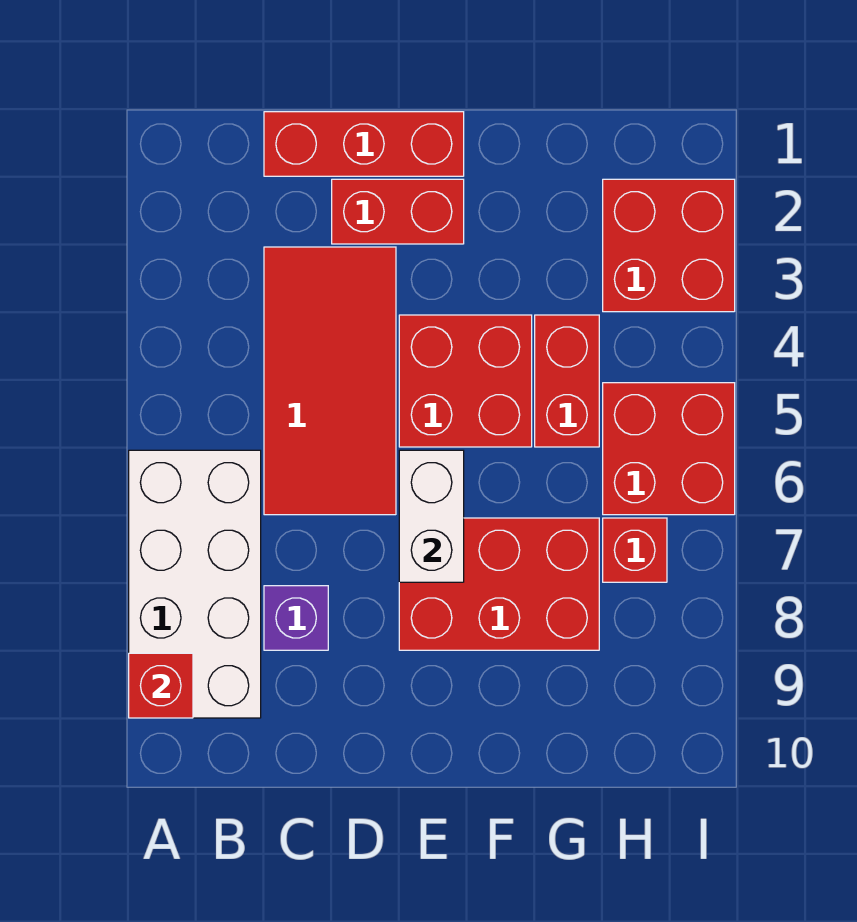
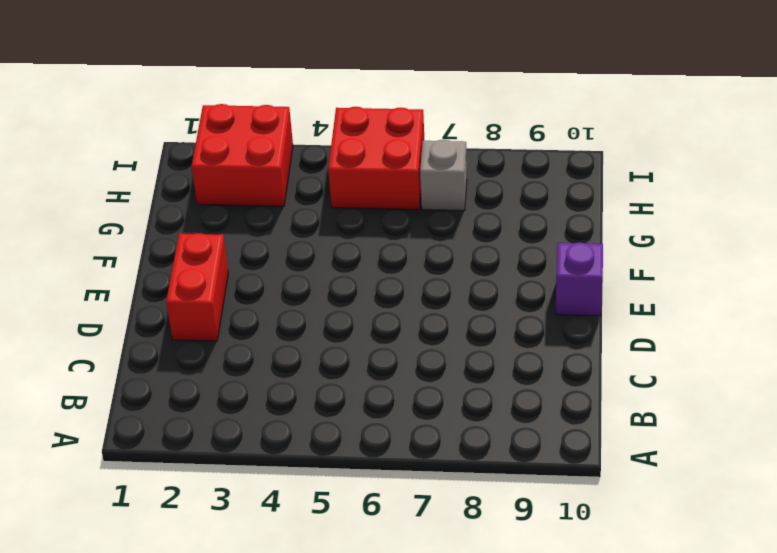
purple 1x1 brick [556,242,603,316] -> purple 1x1 brick moved to [264,586,328,650]
grey 1x1 brick [420,140,467,211] -> red 1x1 brick [603,518,667,582]
none -> white 2x4 brick [129,450,261,718]
none -> red 1x3 brick [264,112,464,176]
none -> red 2x4 tile [264,247,396,515]

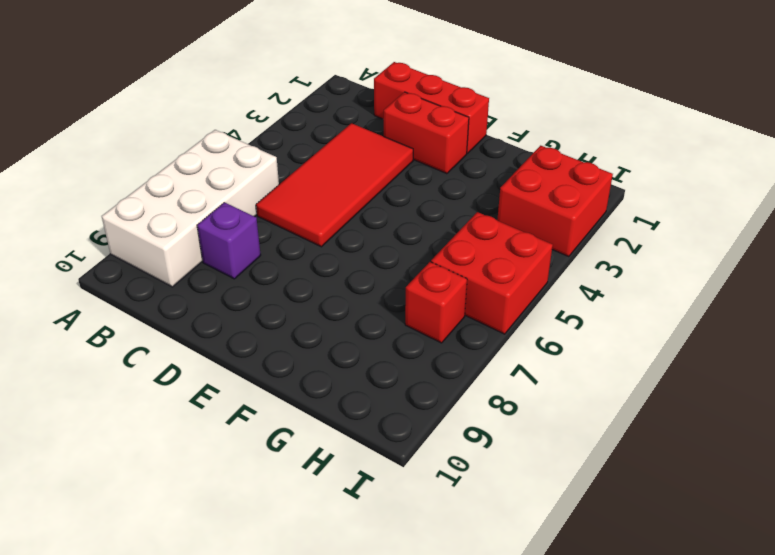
none -> red 2x2 brick [399,315,532,447]
none -> red 2x3 brick [399,518,599,650]
none -> red 1x2 brick [535,315,599,447]

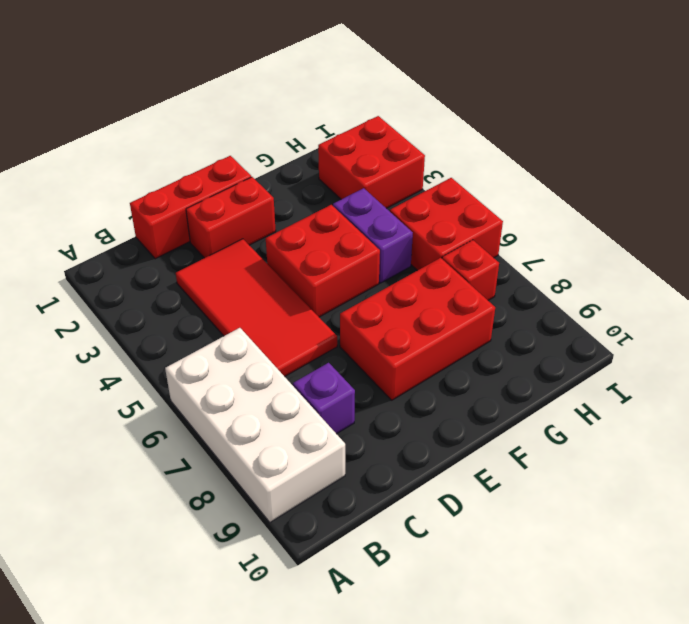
purple 1x2 brick [333,188,413,283] -> red 1x2 brick [535,315,599,447]
none -> red 1x1 brick [129,653,193,718]
none -> white 1x2 brick [399,450,464,582]

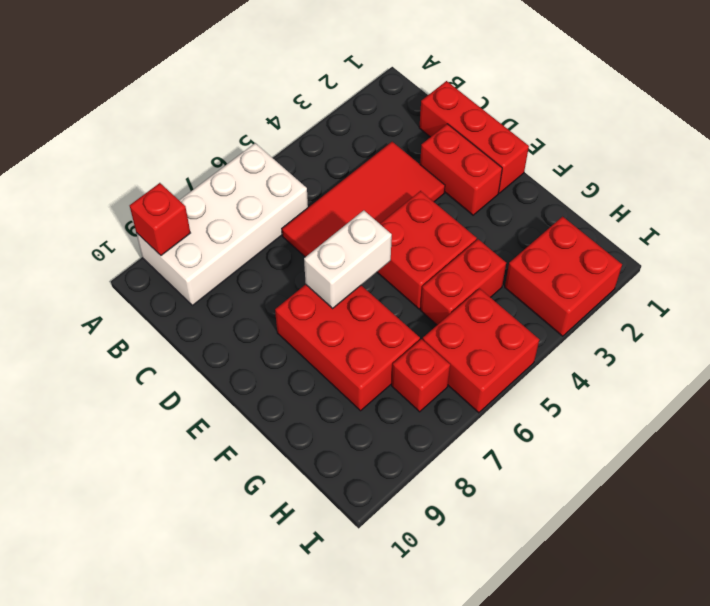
none -> purple 1x1 brick [264,586,328,650]

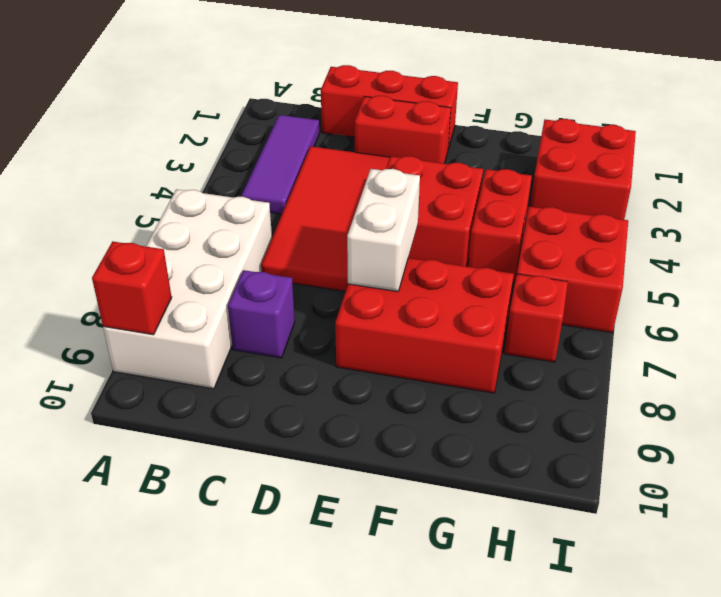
purple 1x3 tile [242,115,319,214] -> none

